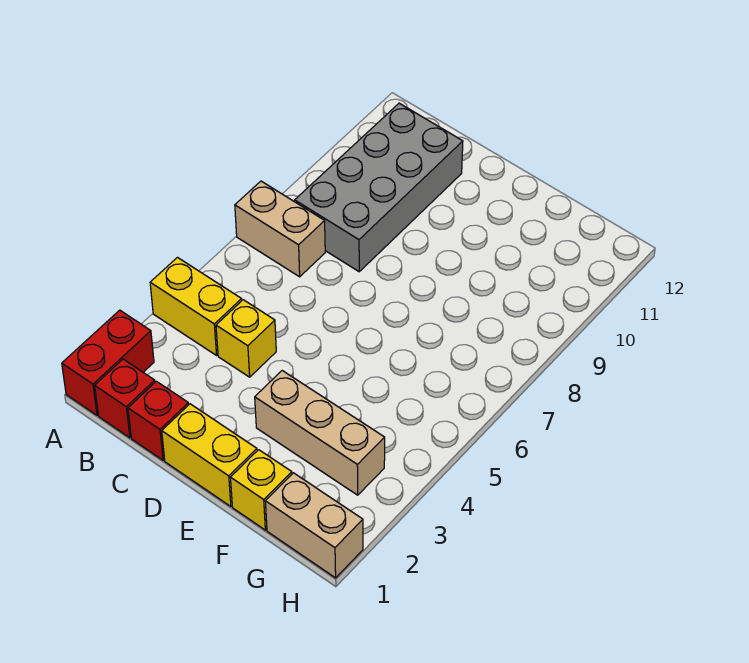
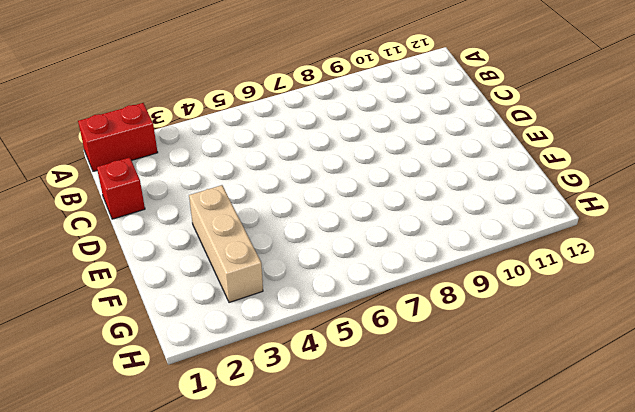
none -> yellow 1x2 brick [150,258,242,355]
none -> tan 1x2 brick [235,181,325,277]

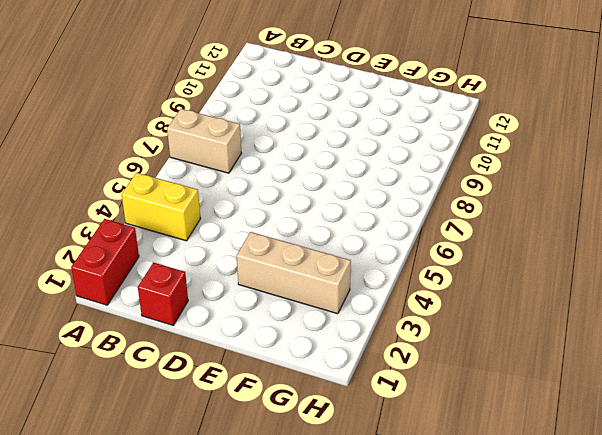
none -> red 1x1 brick [95,359,155,438]
none -> grey 2x4 brick [295,103,463,272]

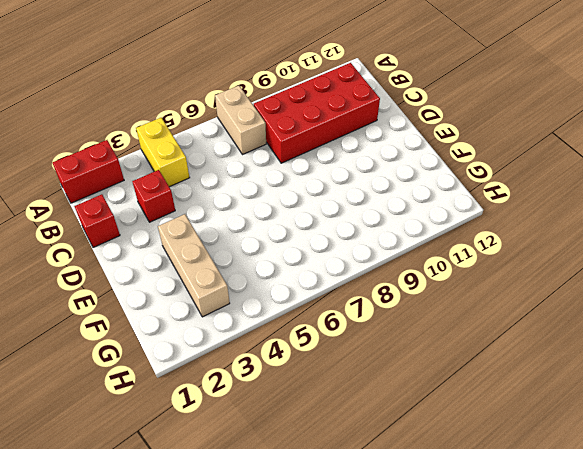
red 2x4 brick [254,63,380,163] -> grey 2x4 brick [295,103,463,272]
red 1x1 brick [132,170,175,222] -> red 1x1 brick moved to [95,359,155,438]
none -> yellow 1x1 brick [216,300,276,377]
none -> yellow 1x2 brick [162,404,257,507]

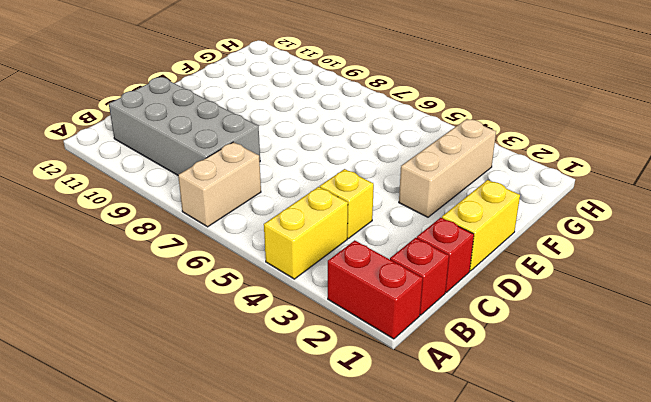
none -> yellow 1x1 brick [230,450,292,530]
none -> tan 1x2 brick [265,473,363,578]

